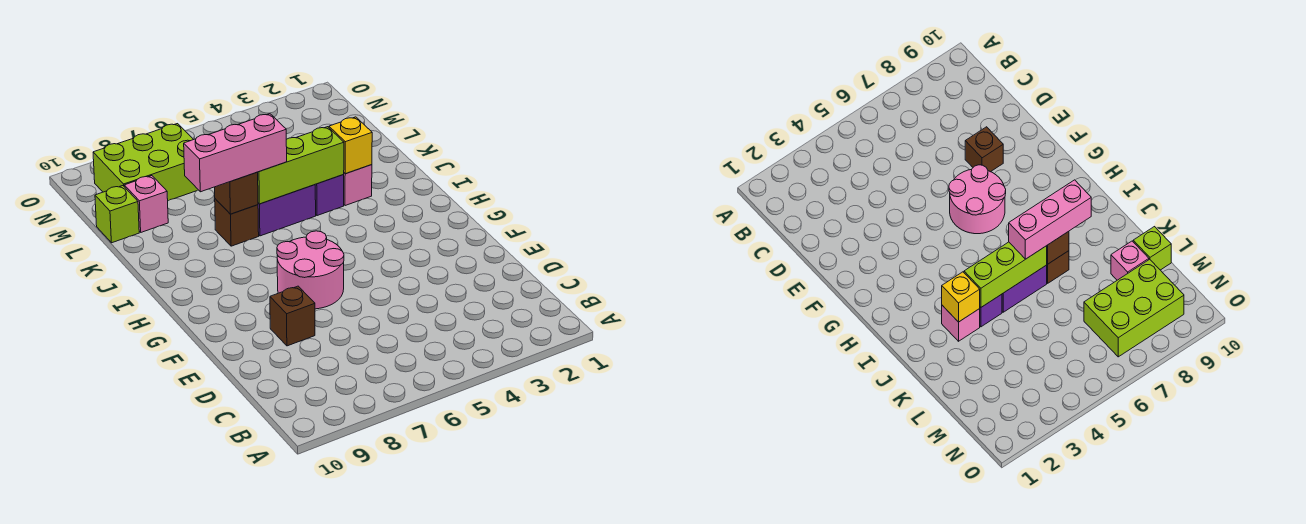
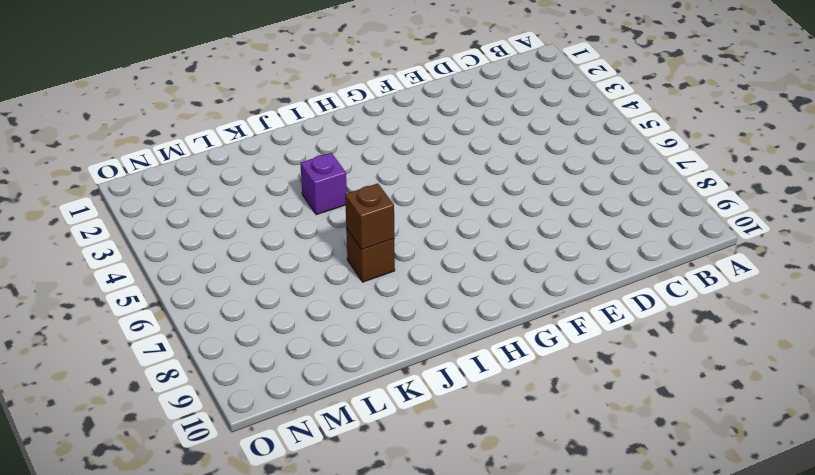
none -> brown 1x1 brick [270,286,315,346]
none -> pink 2x2 round brick [277,231,344,309]
none -> pink 1x1 brick [343,165,372,206]

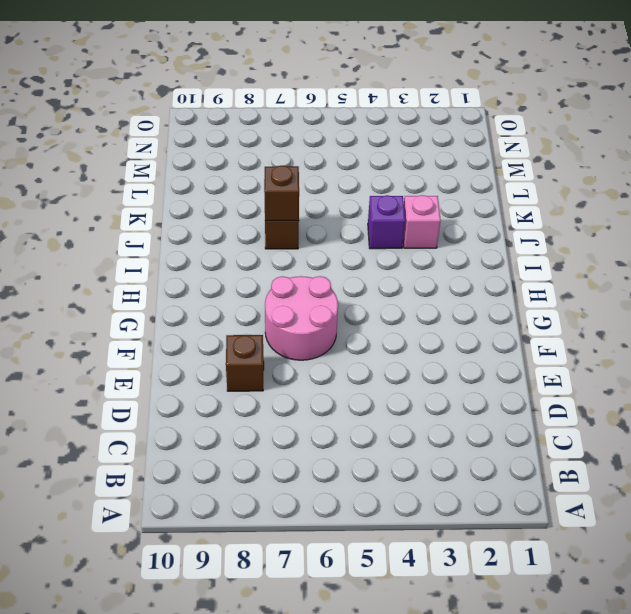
none -> purple 1x2 brick [258,185,316,236]
none -> pink 1x1 brick [124,176,168,232]
none -> lime 1x1 brick [95,186,139,243]

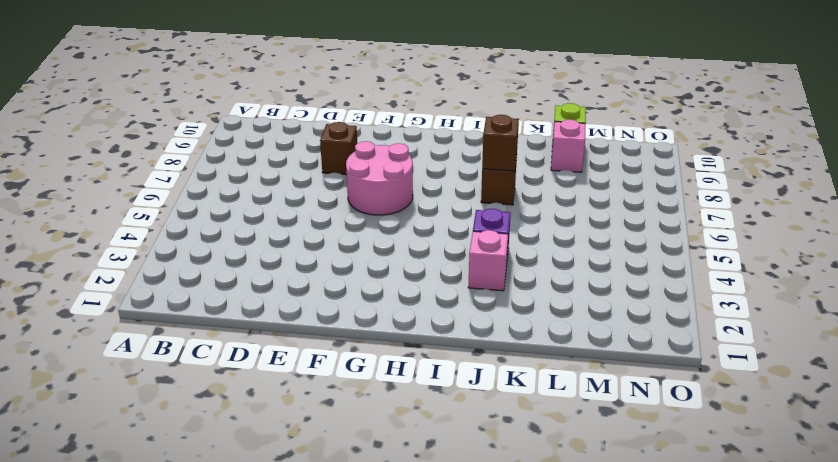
none -> purple 1x2 brick [258,185,316,236]
none -> lime 2x3 brick [93,124,198,201]
none -> yellow 1x1 brick [329,117,372,174]

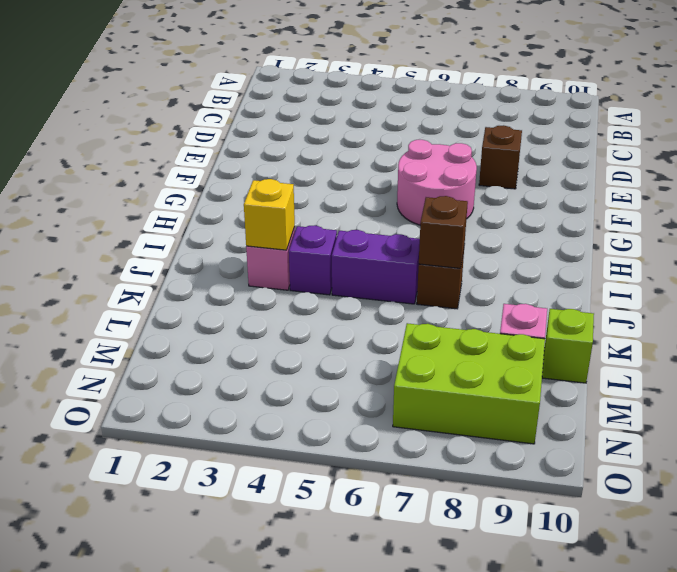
none -> lime 1x3 brick [258,127,344,204]
none -> pink 1x3 brick [184,114,287,192]

